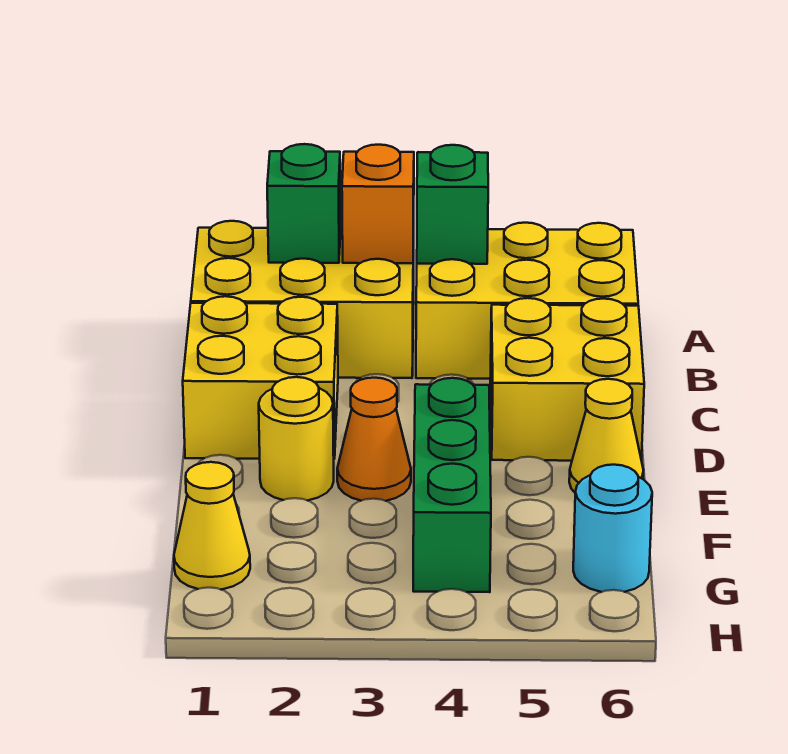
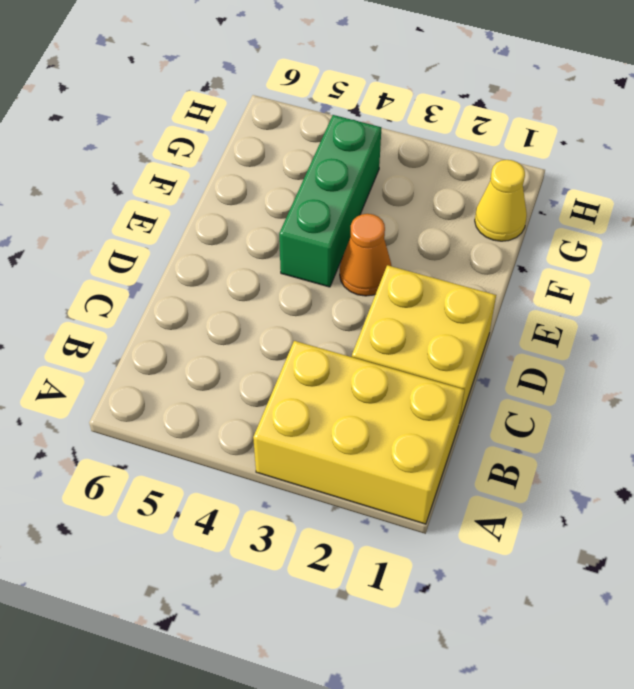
none -> yellow 2x3 brick [416,223,638,379]
none -> yellow 2x2 brick [490,298,644,461]
none -> yellow 1x1 round brick [259,377,334,501]

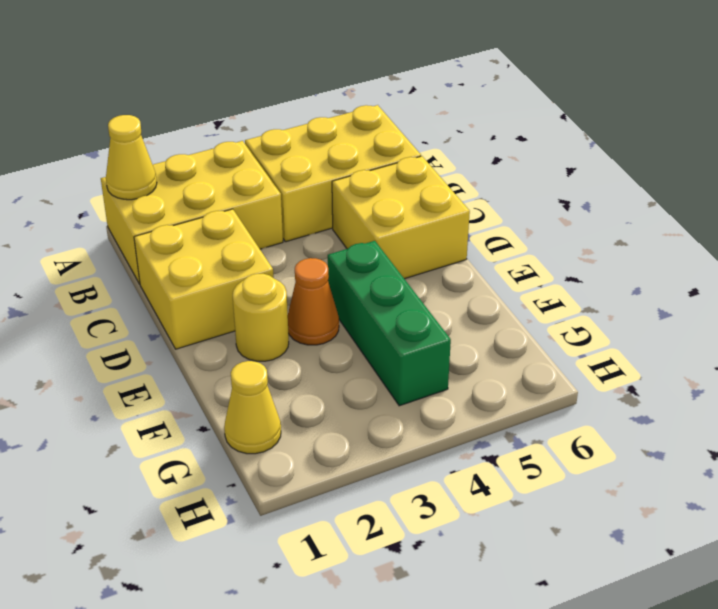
yellow 1x1 cone [106,115,157,200] -> yellow 1x1 cone moved to [569,379,643,492]
none -> cyan 1x1 round brick [573,465,652,592]
none -> green 1x1 brick [267,144,341,263]
none -> orange 1x1 brick [342,145,414,263]

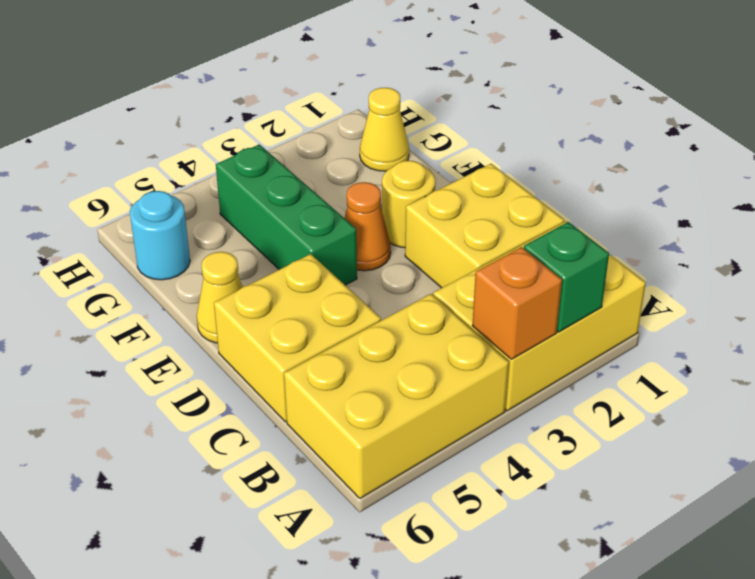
none -> green 1x1 brick [417,145,488,264]

